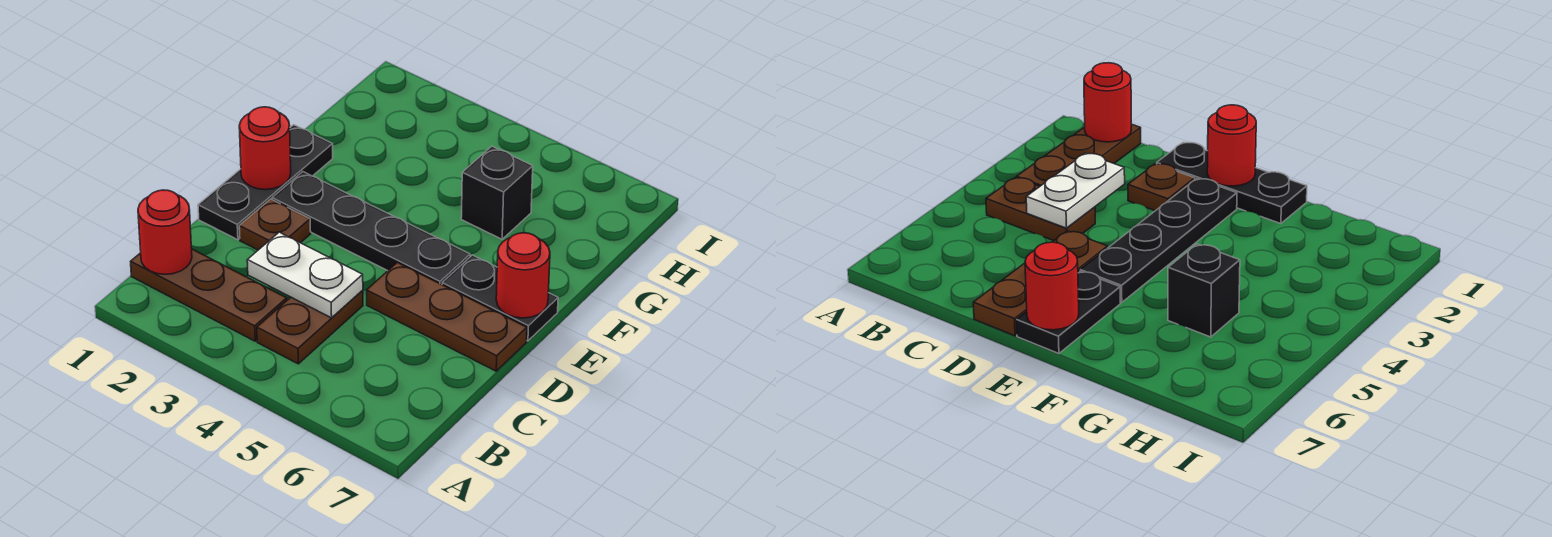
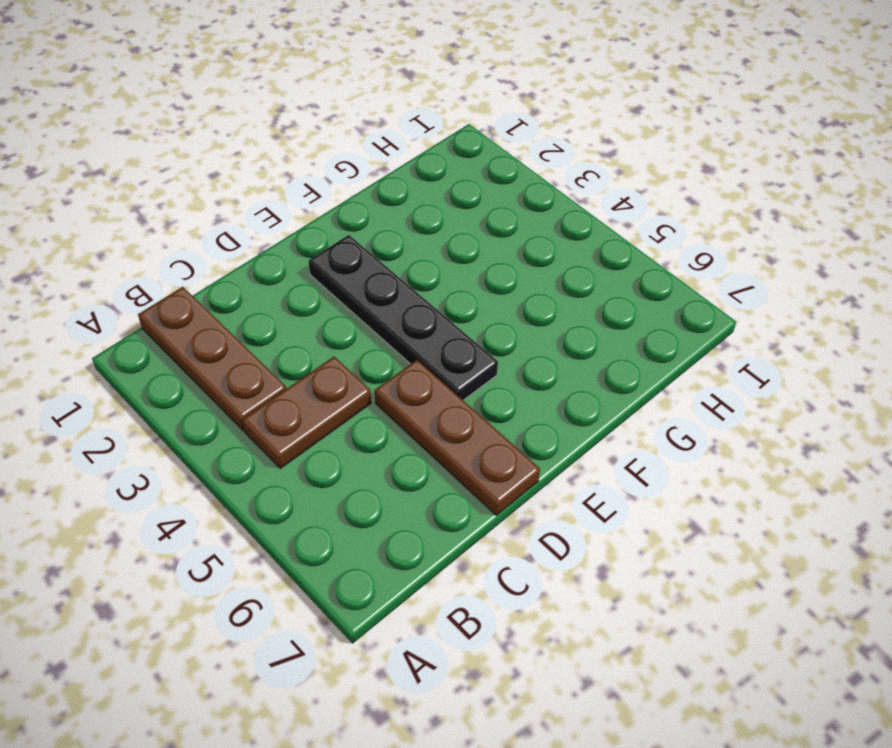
none -> black 1x3 plate [198,125,333,240]
none -> brown 1x1 plate [239,199,311,250]
none -> black 1x2 plate [442,255,558,341]

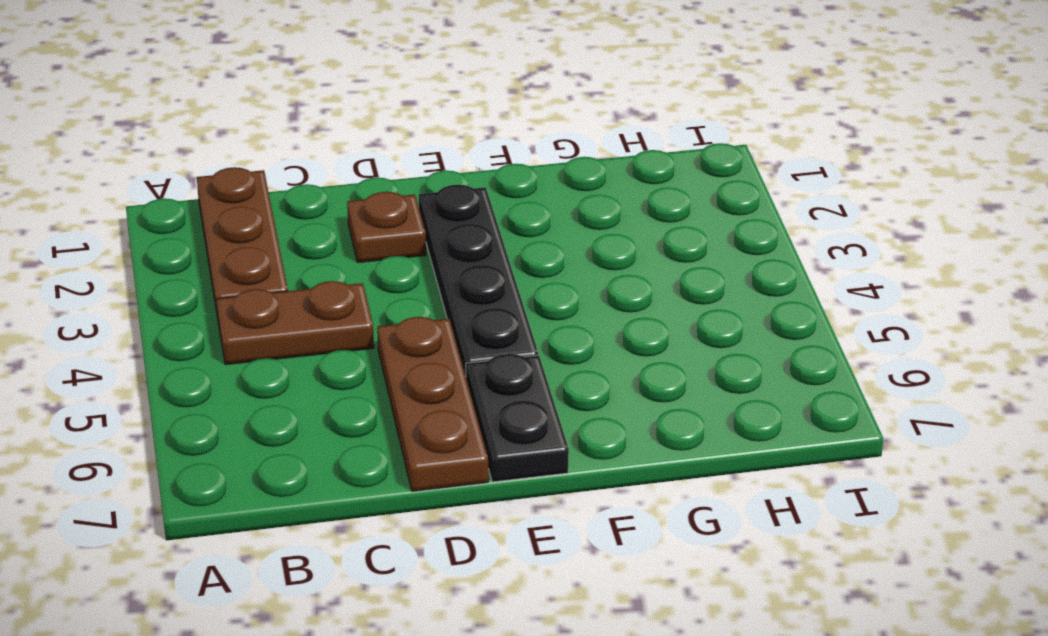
none -> black 1x3 plate [198,125,333,240]
none -> black 1x1 brick [461,146,533,239]
none -> red 1x1 round brick [138,190,192,274]

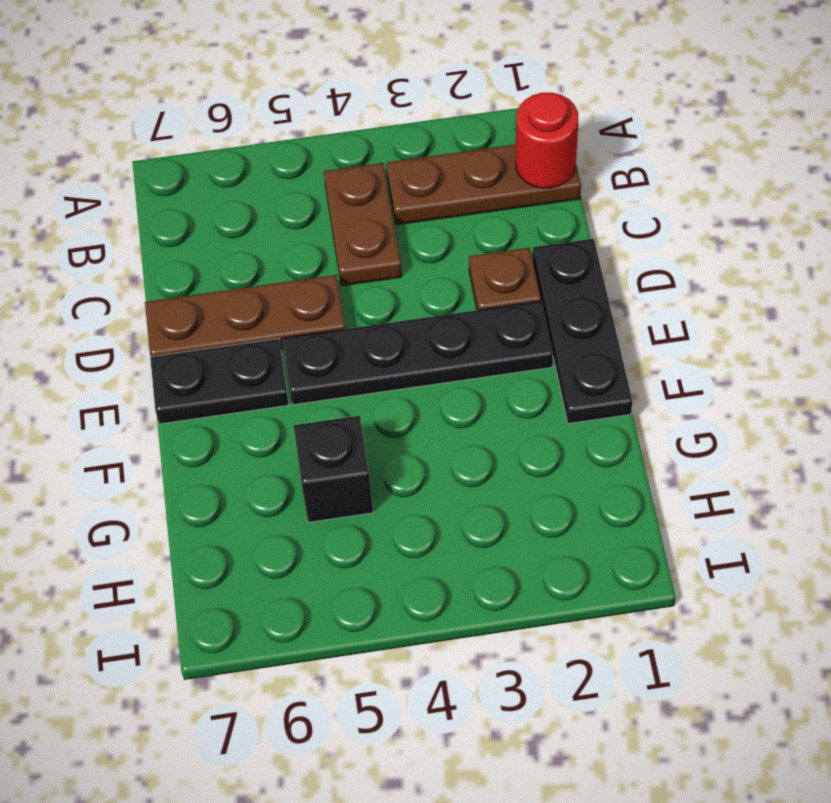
none -> white 1x2 plate [247,232,363,318]
none -> red 1x1 round brick [239,107,291,190]
none -> red 1x1 round brick [496,233,550,318]

